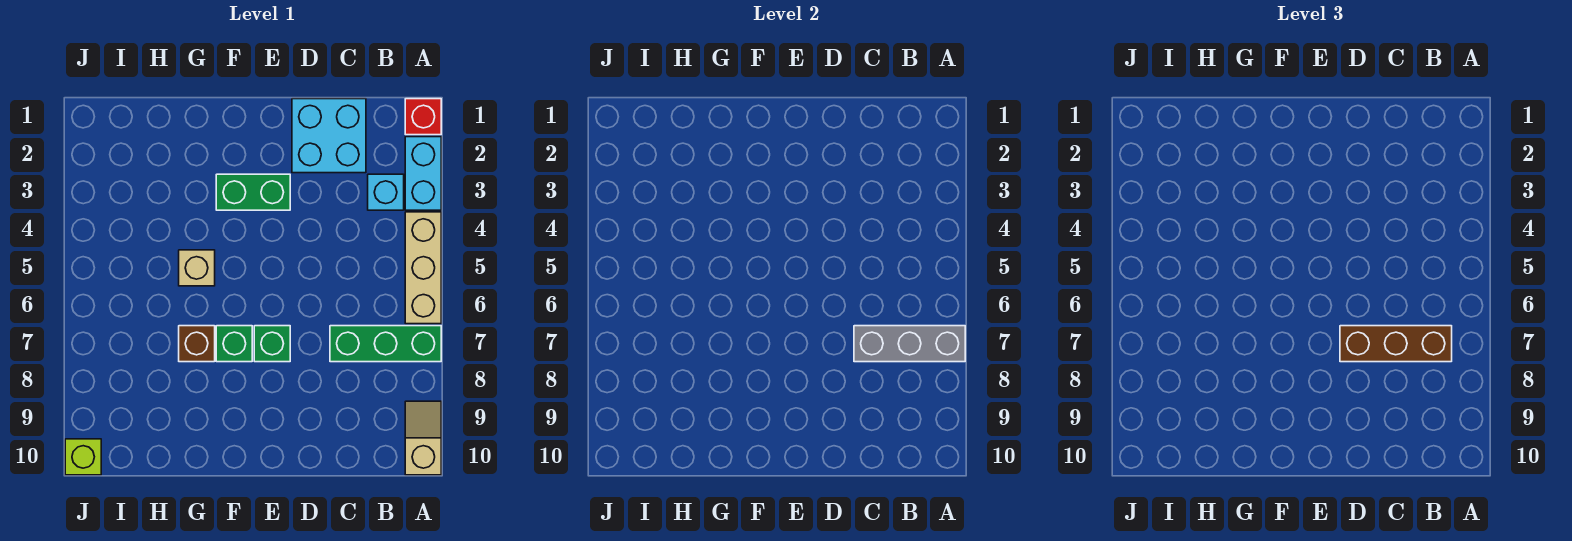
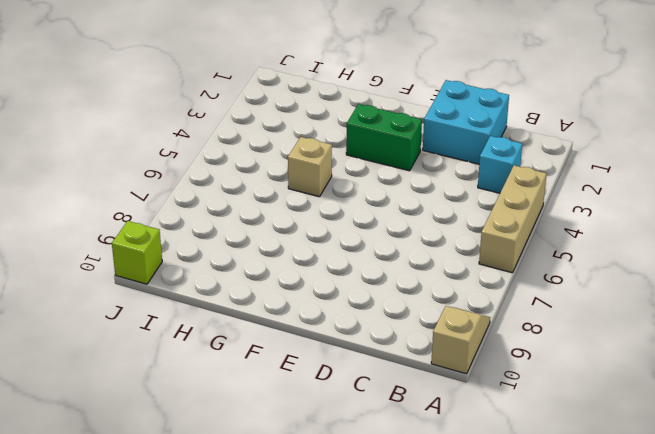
none -> red 1x1 brick [405,99,441,135]
none -> cyan 1x2 brick [405,137,441,210]
none -> green 1x3 brick [330,326,441,362]

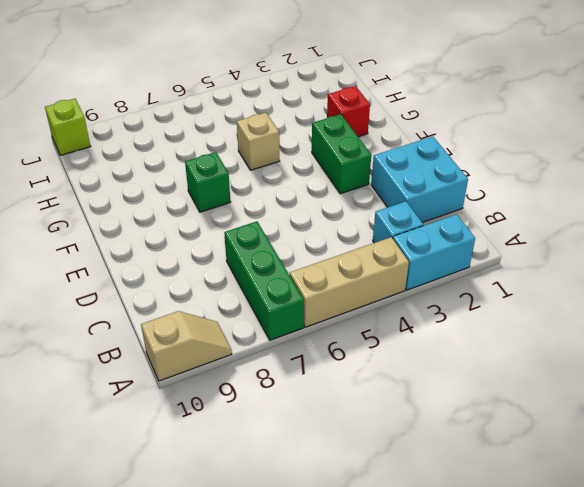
red 1x1 brick [327,86,370,137] -> red 1x1 brick moved to [405,99,441,135]
none -> green 1x1 brick [254,326,290,362]
none -> brown 1x1 brick [179,326,215,362]
none -> grey 1x3 brick [854,326,965,362]

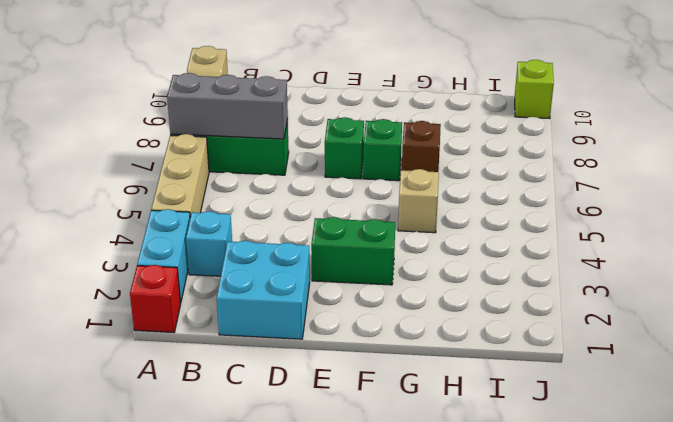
none -> brown 1x3 brick [1340,326,1452,362]

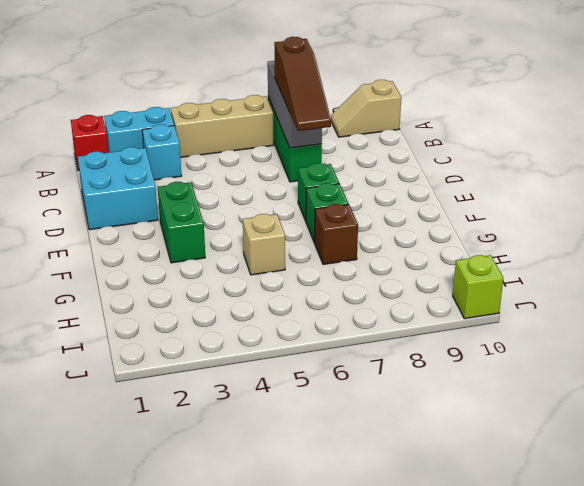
brown 1x3 slope [274,37,331,131] -> brown 1x3 brick [1340,326,1452,362]

